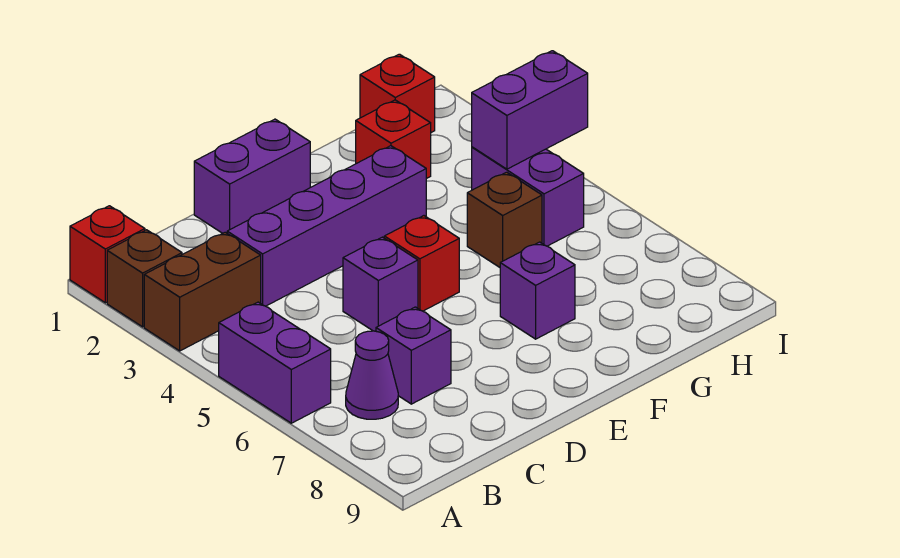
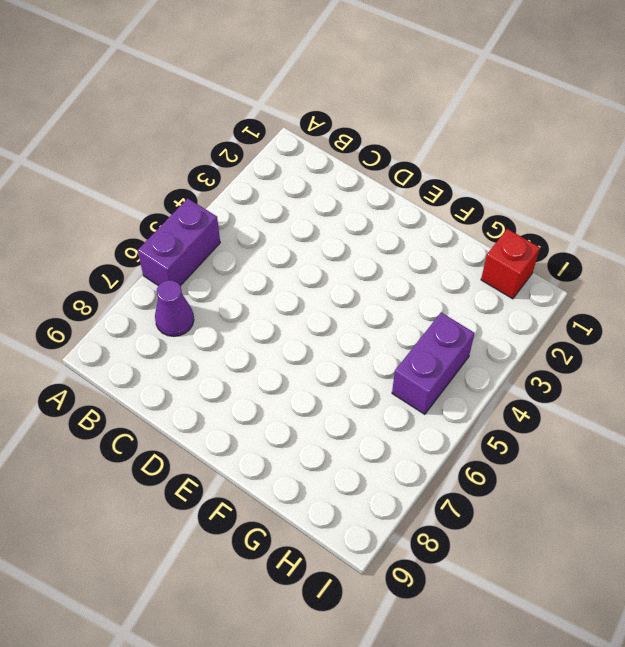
none -> red 1x1 brick [70,206,145,303]
none -> brown 1x1 brick [107,230,182,327]
none -> brown 1x2 brick [144,232,261,351]

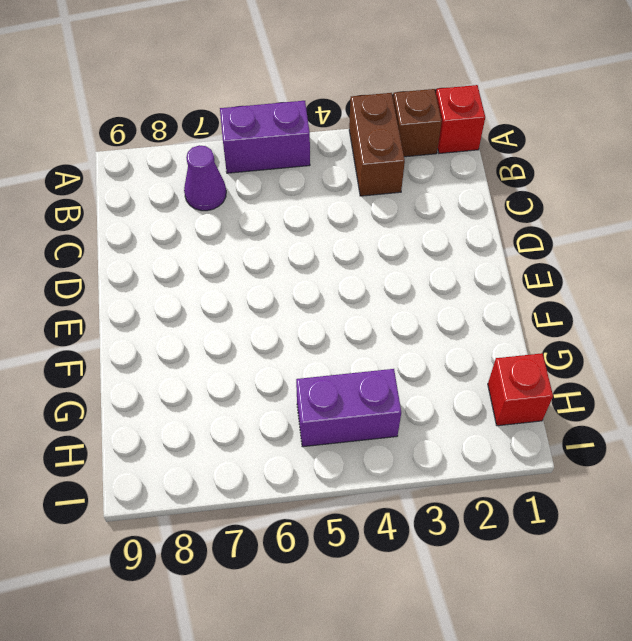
none -> purple 1x4 brick [227,146,426,306]
none -> purple 1x1 brick [376,307,451,404]
none -> purple 1x2 brick [194,119,310,233]

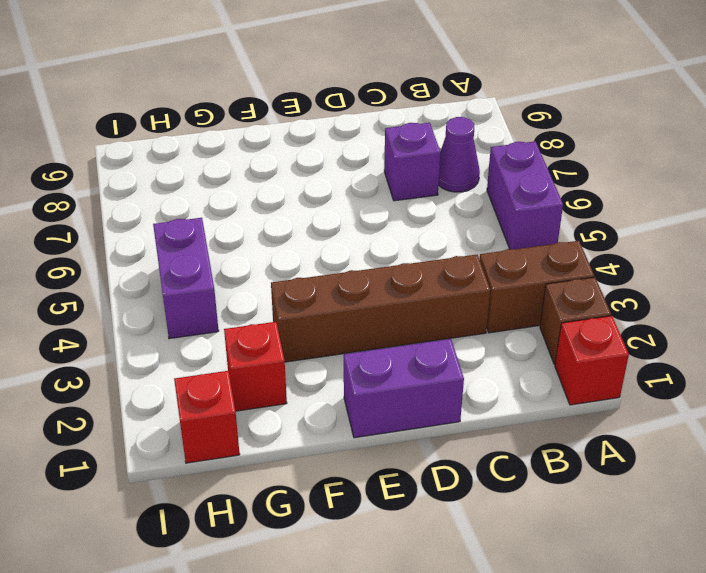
brown 1x4 brick [271,255,490,362] -> purple 1x4 brick [227,146,426,306]
none -> purple 1x1 brick [343,237,418,331]
none -> red 1x1 brick [384,216,459,311]
none -> purple 1x1 brick [500,242,575,339]

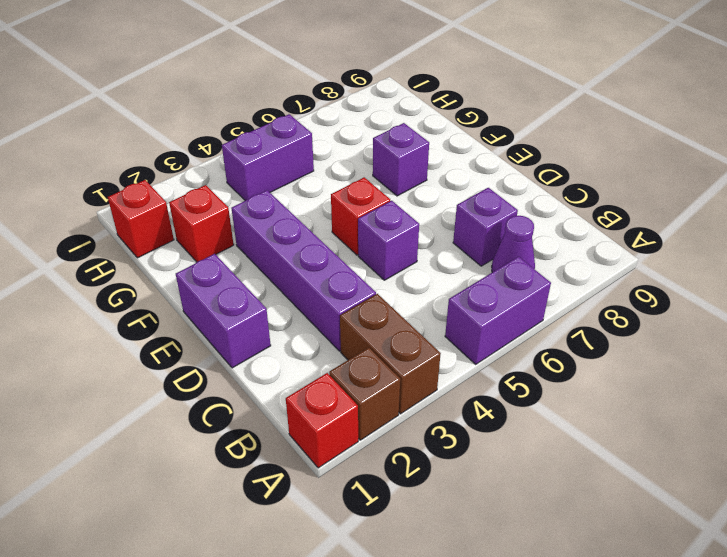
none -> brown 1x1 brick [467,172,542,267]
none -> purple 1x2 brick [472,51,588,169]

